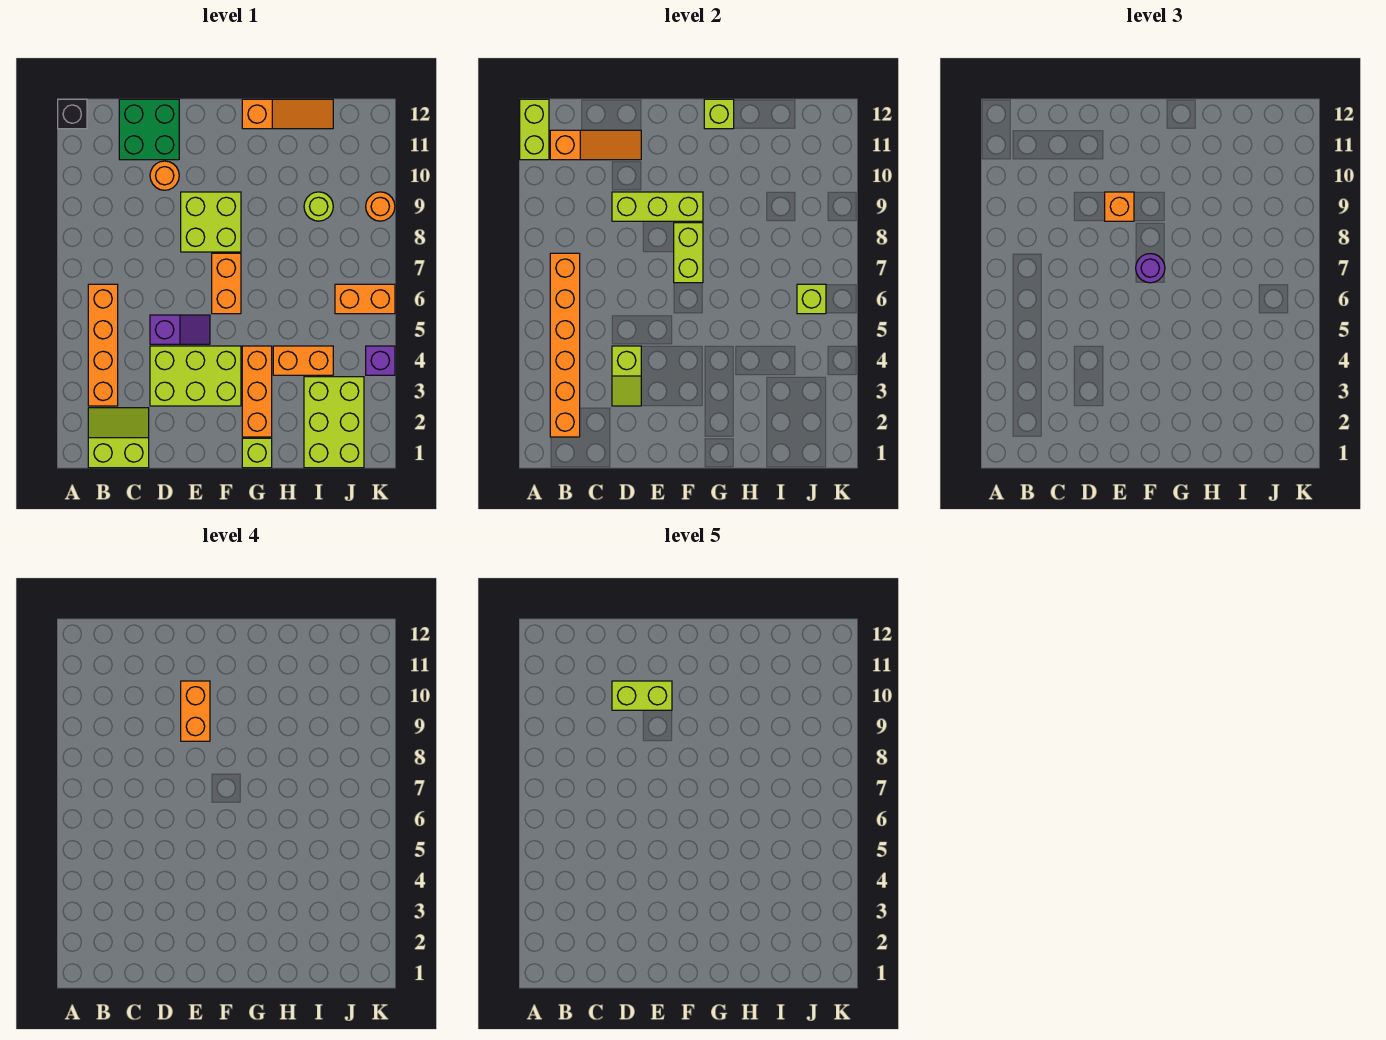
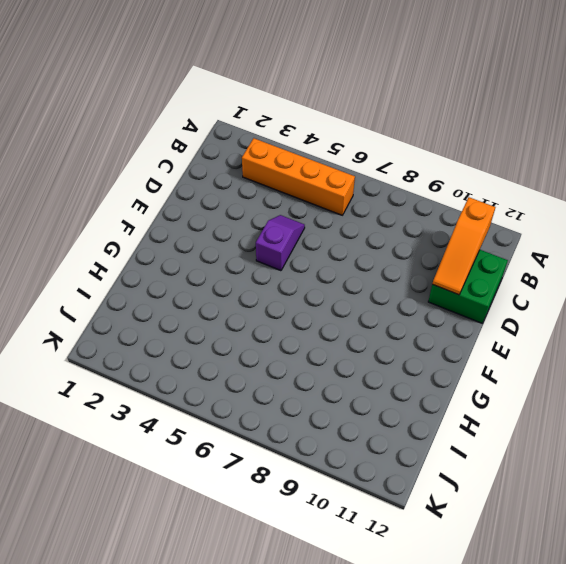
purple 1x2 slope [256,215,305,271] -> purple 1x2 slope turned to [150,315,210,344]
none -> black 1x1 brick [58,99,87,129]
none -> lime 2x2 slope [88,408,149,468]
none -> lime 2x3 brick [150,346,241,406]
none -> orange 1x1 round brick [150,161,179,190]

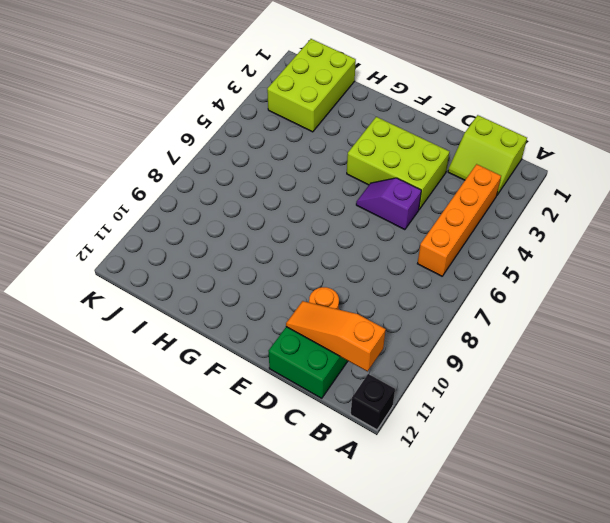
none -> lime 2x2 brick [181,192,241,252]
none -> orange 1x2 brick [212,253,241,314]
none -> lime 1x1 brick [242,438,272,468]
none -> orange 1x3 brick [242,346,272,437]

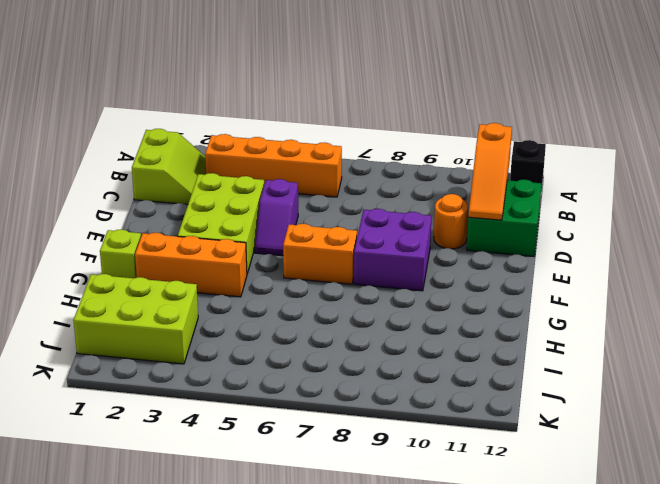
purple 2x2 brick [354,209,431,291] -> lime 2x2 brick [181,192,241,252]
none -> orange 1x3 slope [242,99,333,129]
none -> orange 1x2 brick [273,346,333,375]
none -> lime 1x1 round brick [304,192,333,221]
none -> orange 1x2 brick [335,284,395,314]

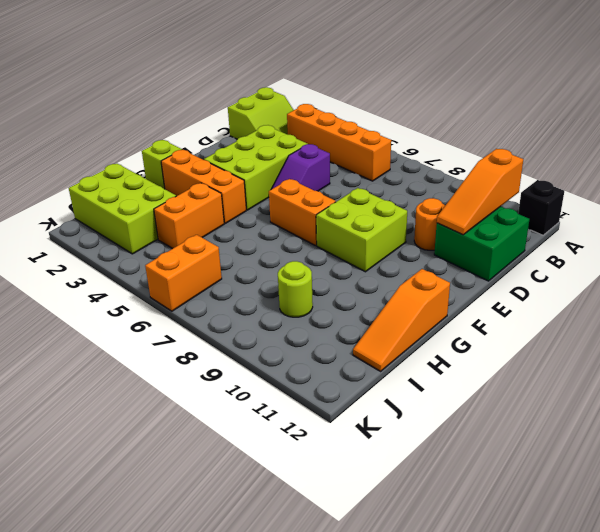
none -> purple 1x1 brick [366,346,395,375]
none -> orange 1x1 round brick [366,192,395,221]
none -> lime 1x2 brick [520,99,549,160]
none -> orange 1x6 brick [550,253,580,437]

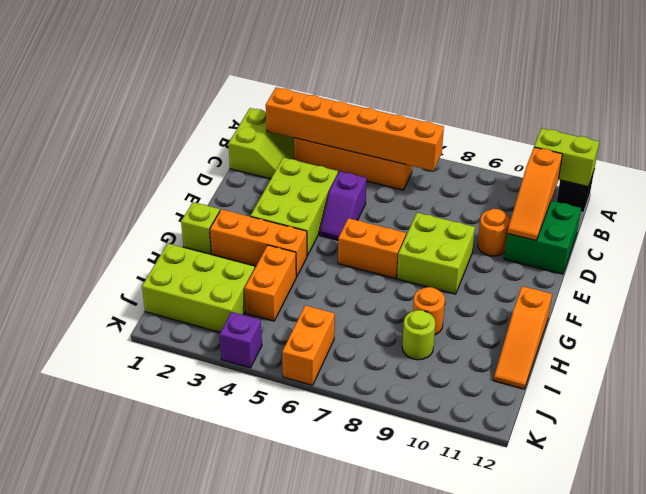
orange 1x1 round brick [413,287,445,335] -> orange 1x1 round brick moved to [366,192,395,221]
none -> lime 1x2 slope [612,346,641,406]
none -> lime 1x3 brick [612,192,703,221]
none -> lime 1x2 brick [674,223,703,283]
none -> lime 1x1 brick [704,99,734,129]

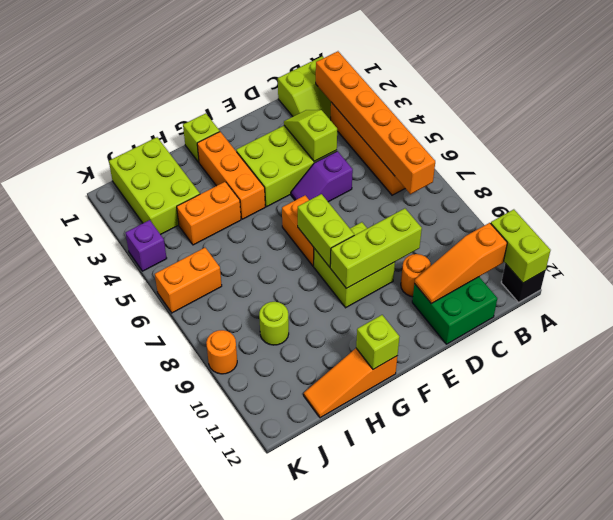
none -> lime 1x1 brick [797,284,826,314]
none -> orange 1x1 brick [1105,192,1134,221]
none -> purple 1x1 round brick [1136,254,1165,283]
none -> orange 1x2 brick [181,681,210,741]

